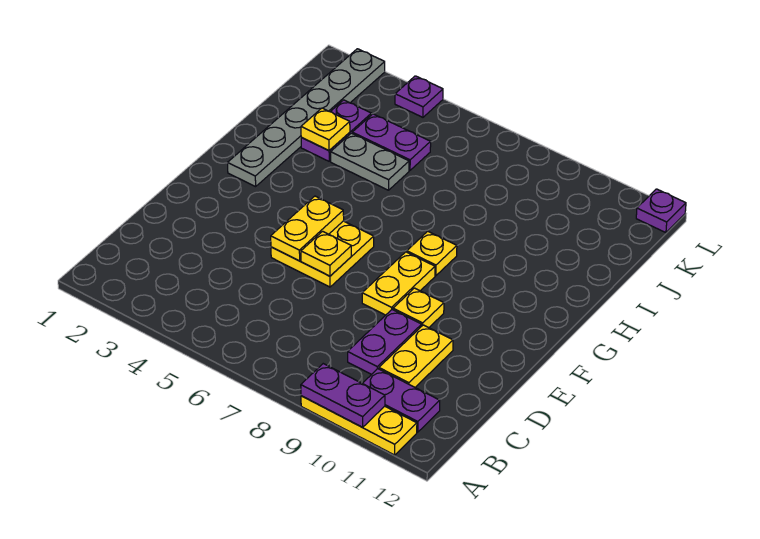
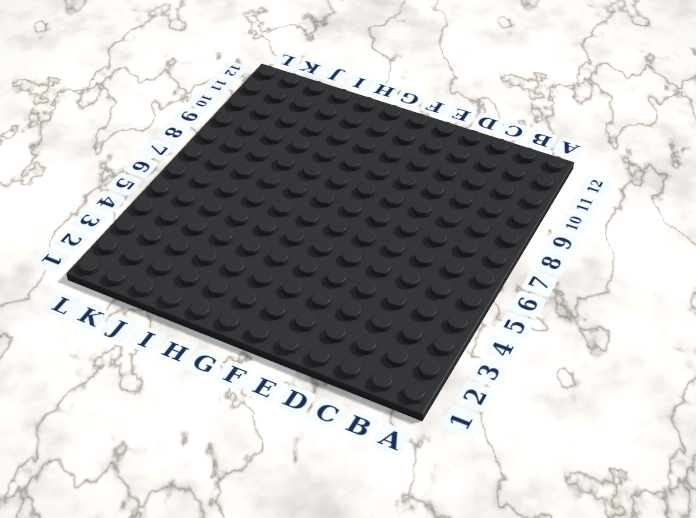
none -> yellow 1x3 plate [301,396,417,455]
none -> purple 1x2 plate [363,369,440,432]
none -> purple 1x2 plate [348,310,422,374]

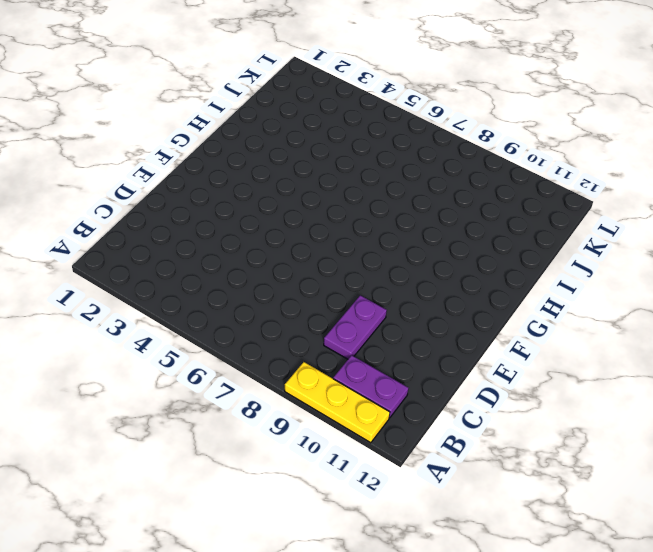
none -> yellow 1x2 plate [379,325,453,387]
none -> yellow 2x2 plate [271,221,374,287]
none -> yellow 1x2 plate [362,252,435,315]

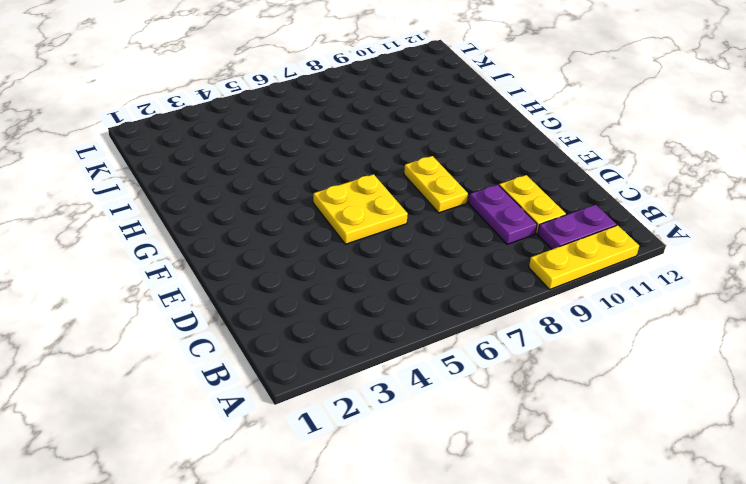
none -> yellow 1x1 plate [393,288,444,328]
none -> grey 1x6 plate [228,49,385,187]
none -> yellow 1x1 plate [407,231,457,276]

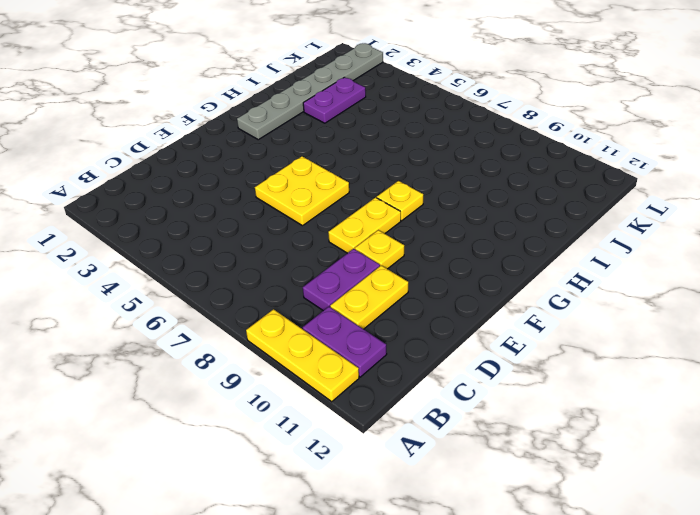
none -> grey 1x2 plate [331,133,409,190]
none -> purple 1x2 plate [352,114,431,170]
none -> purple 1x1 plate [395,76,443,117]

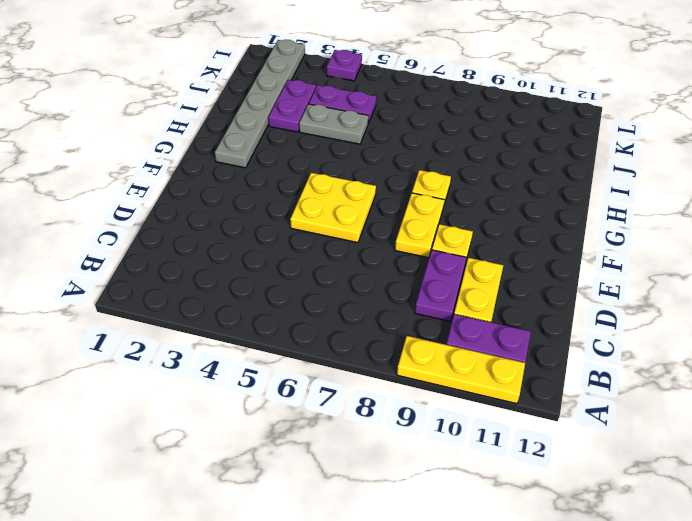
none -> purple 1x1 plate [636,189,686,233]
none -> purple 1x2 plate [301,364,385,427]
none -> yellow 1x2 plate [271,196,344,261]

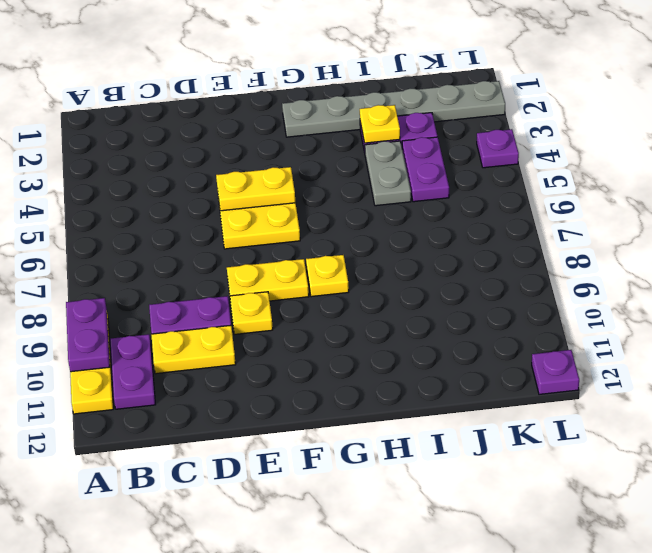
none -> yellow 1x1 plate [301,231,351,276]

